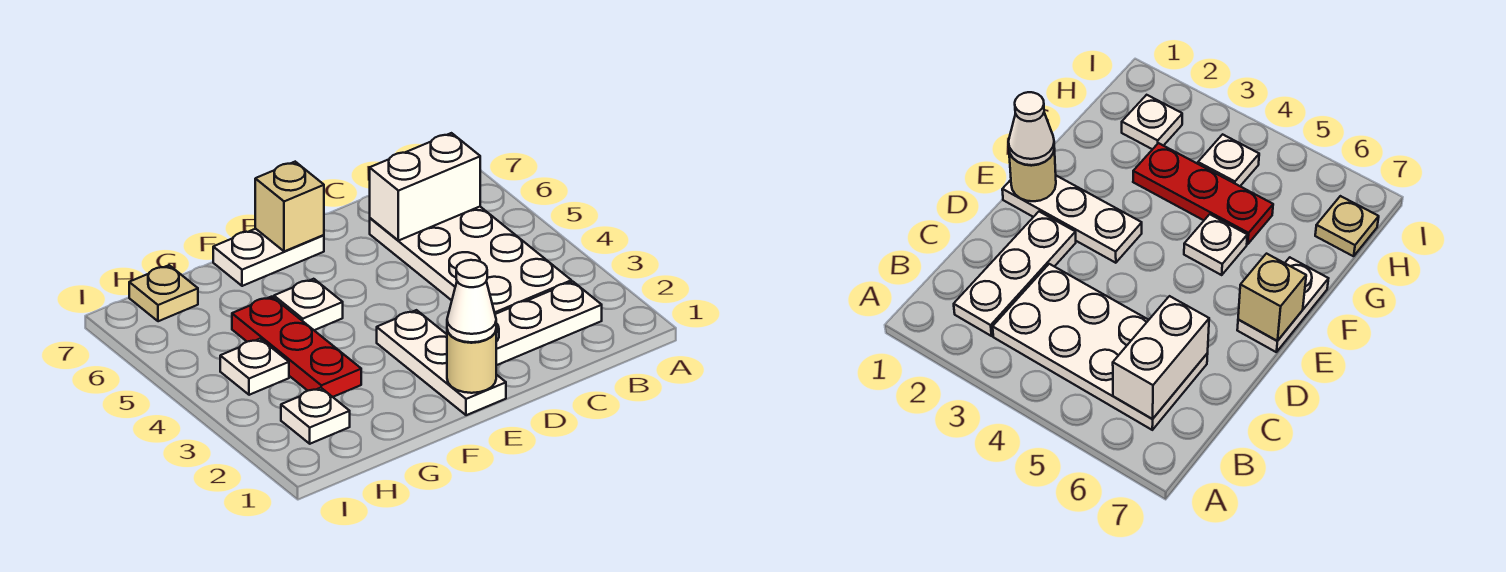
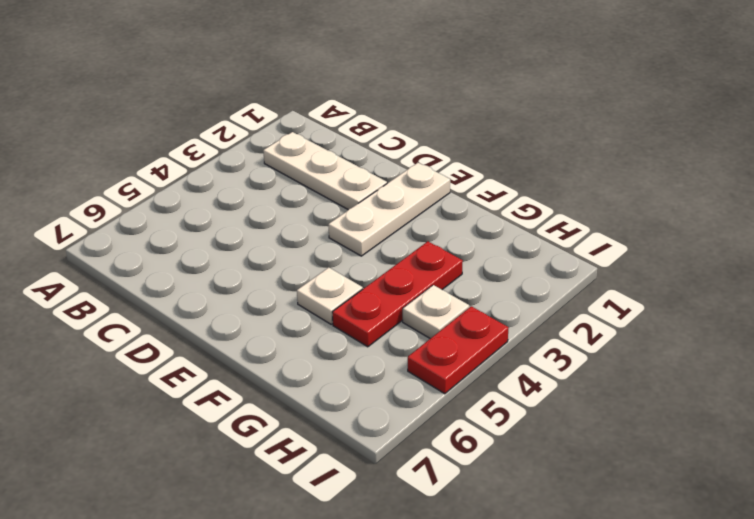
red 1x2 plate [408,306,509,394] -> none
none -> white 2x4 plate [370,207,571,314]
none -> white 1x2 plate [213,229,324,286]
none -> white 1x1 plate [281,388,350,444]

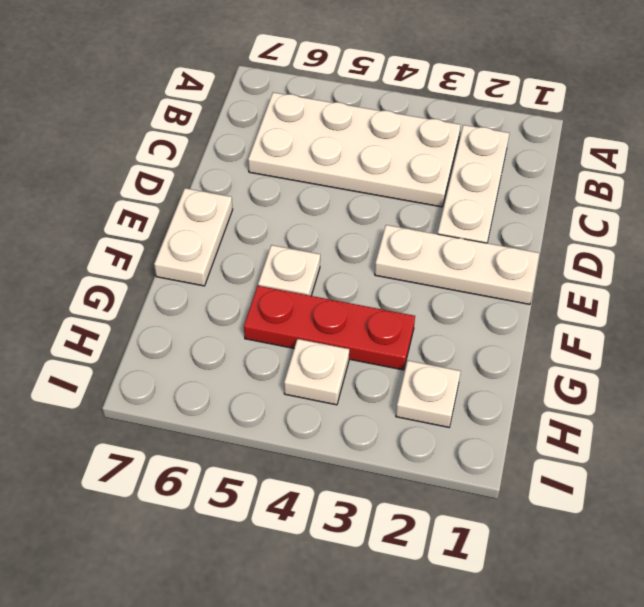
none -> tan 1x1 plate [129,265,198,321]
none -> white 1x2 brick [370,133,480,241]
none -> tan 1x1 round brick [447,330,496,393]

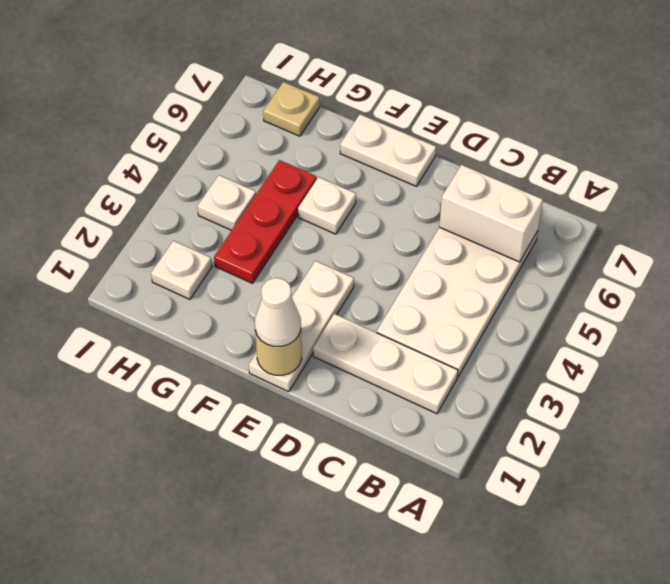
none -> tan 1x1 brick [255,162,324,251]

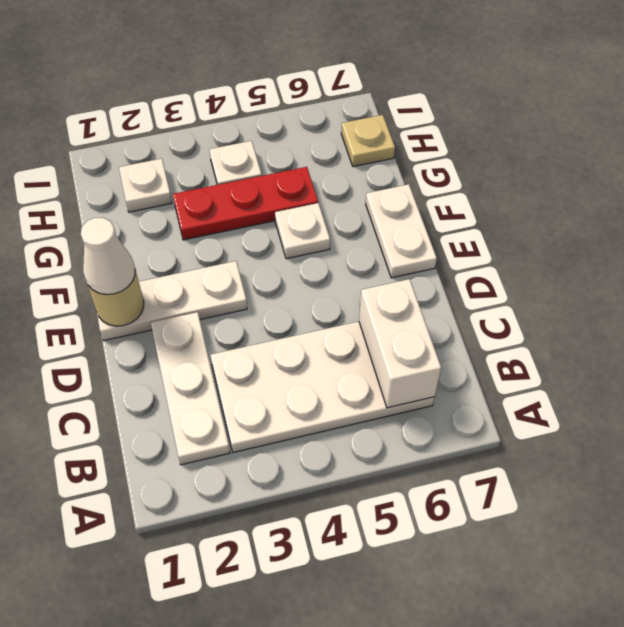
none -> tan 1x1 brick [255,162,324,251]

